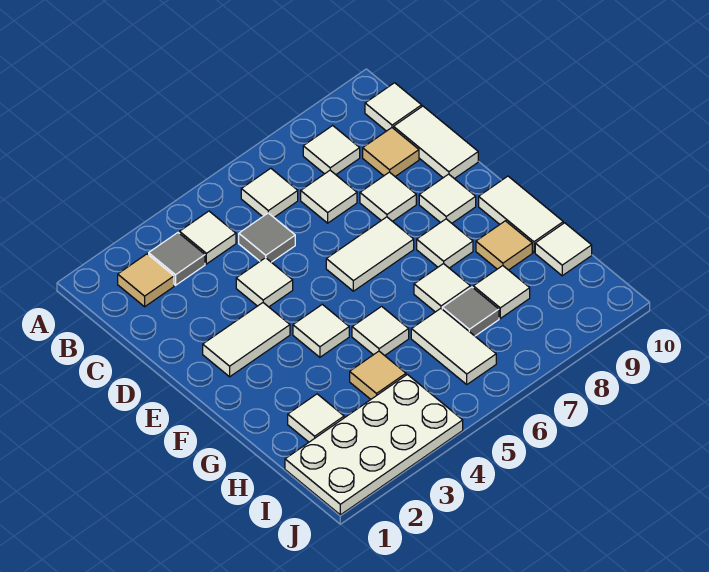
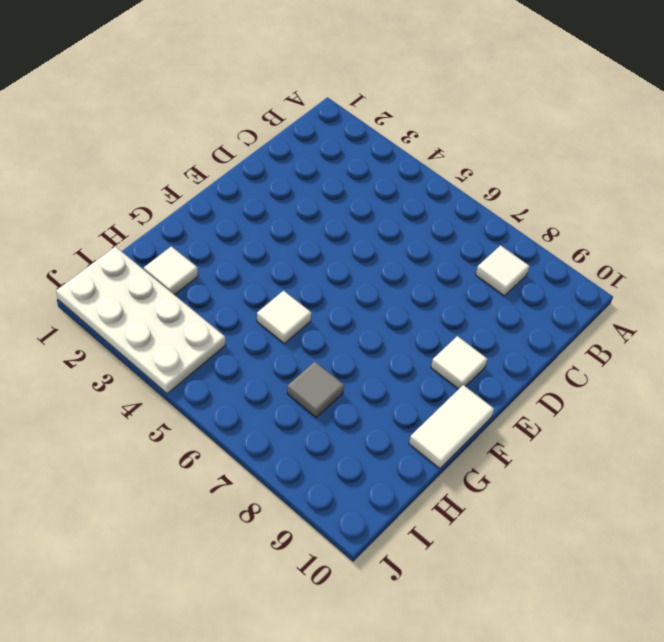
none -> tan 1x1 tile [118,254,174,307]
none -> grey 1x1 tile [149,233,205,285]
none -> white 1x1 tile [180,211,236,264]

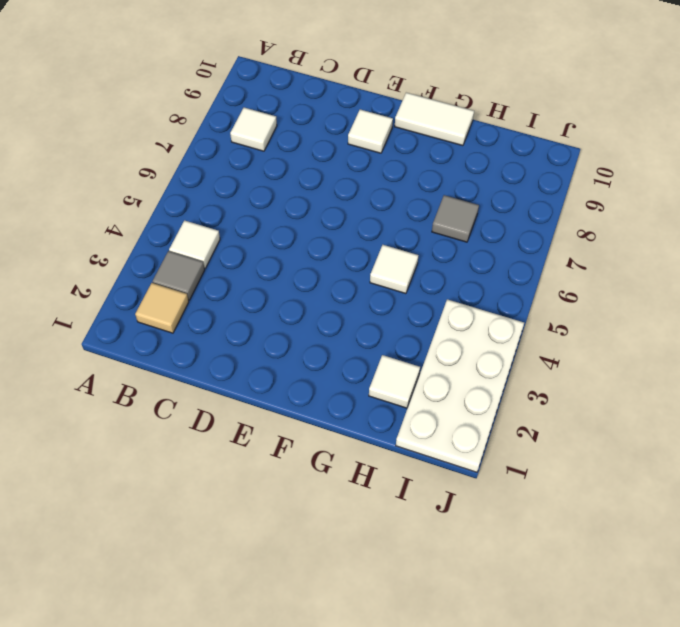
none -> white 1x1 tile [241,168,298,217]
none -> white 1x1 tile [365,83,422,131]
none -> grey 1x1 tile [239,213,295,262]

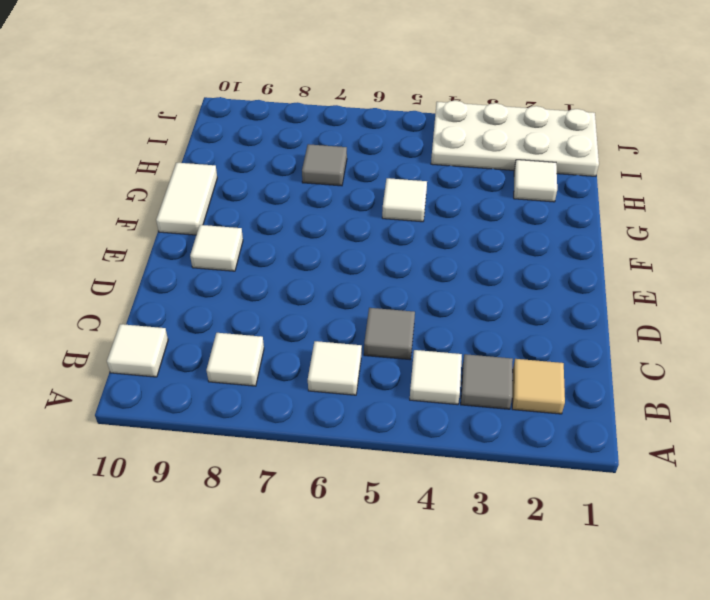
none -> white 1x1 tile [301,170,357,223]
none -> tan 1x1 tile [363,128,419,177]
none -> white 1x2 tile [394,106,478,179]

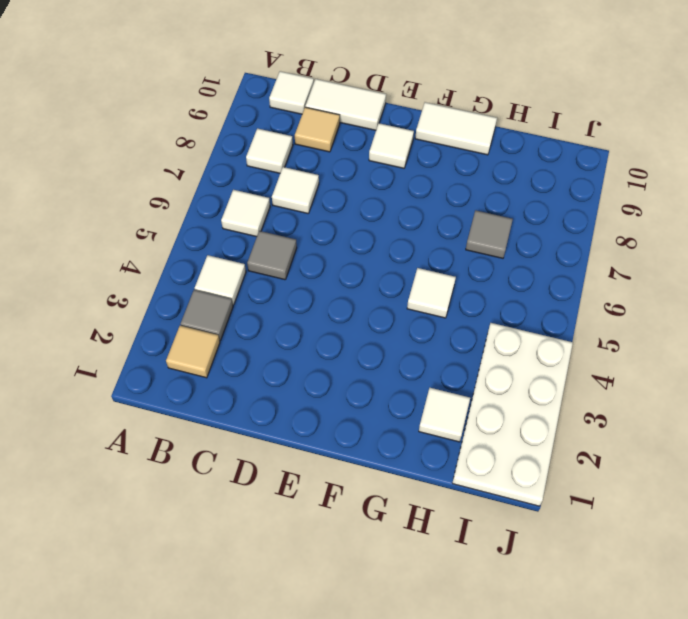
none -> white 1x1 tile [236,258,293,307]
none -> white 1x1 tile [360,172,416,221]
none -> white 1x2 tile [203,303,290,377]

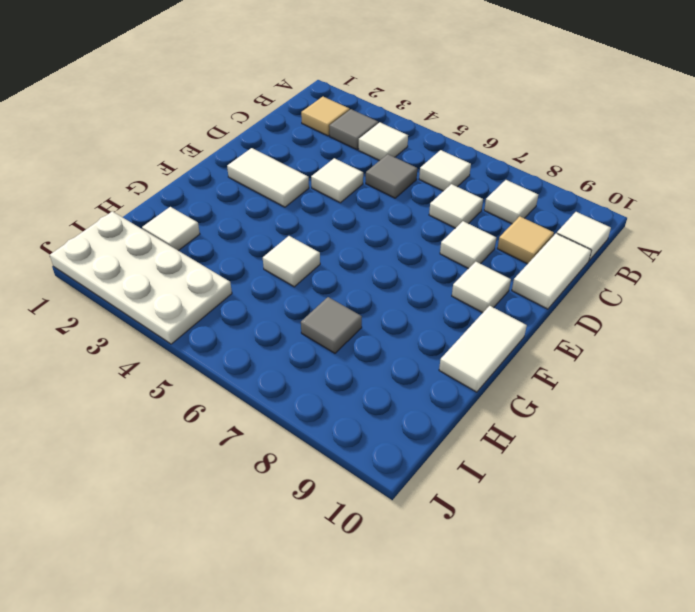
none -> white 1x2 tile [326,217,414,291]
none -> white 1x1 tile [293,304,349,357]
none -> white 1x1 tile [417,219,473,268]

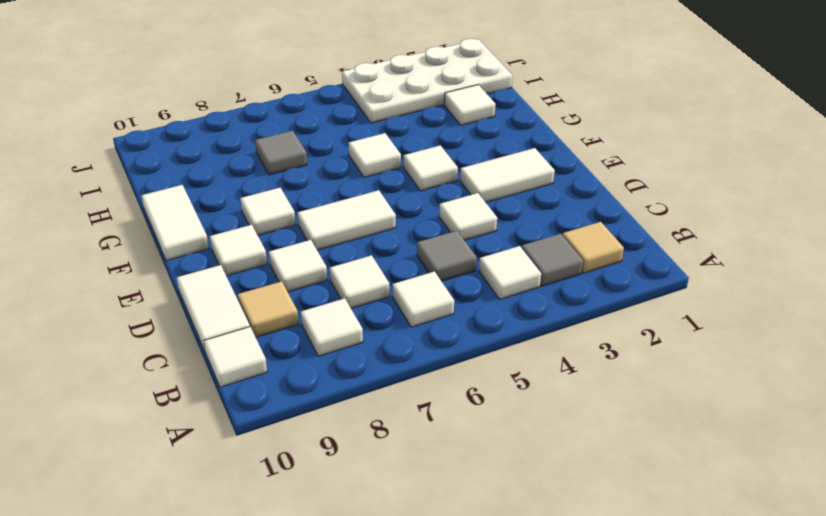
none -> white 1x1 tile [414,264,470,312]
none -> tan 1x1 tile [476,221,532,270]
none -> tan 1x1 tile [350,351,406,399]

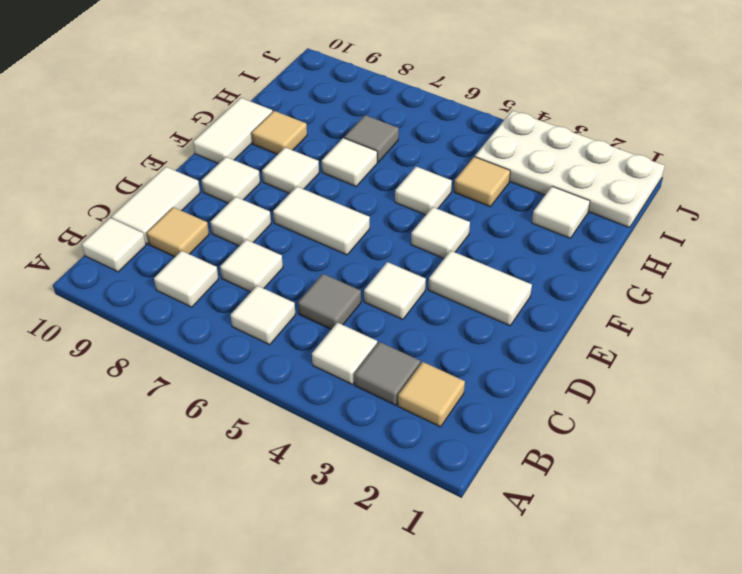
none -> white 1x2 tile [411,309,496,384]
none -> white 1x1 tile [473,266,530,318]
none -> white 1x1 tile [535,223,592,276]

